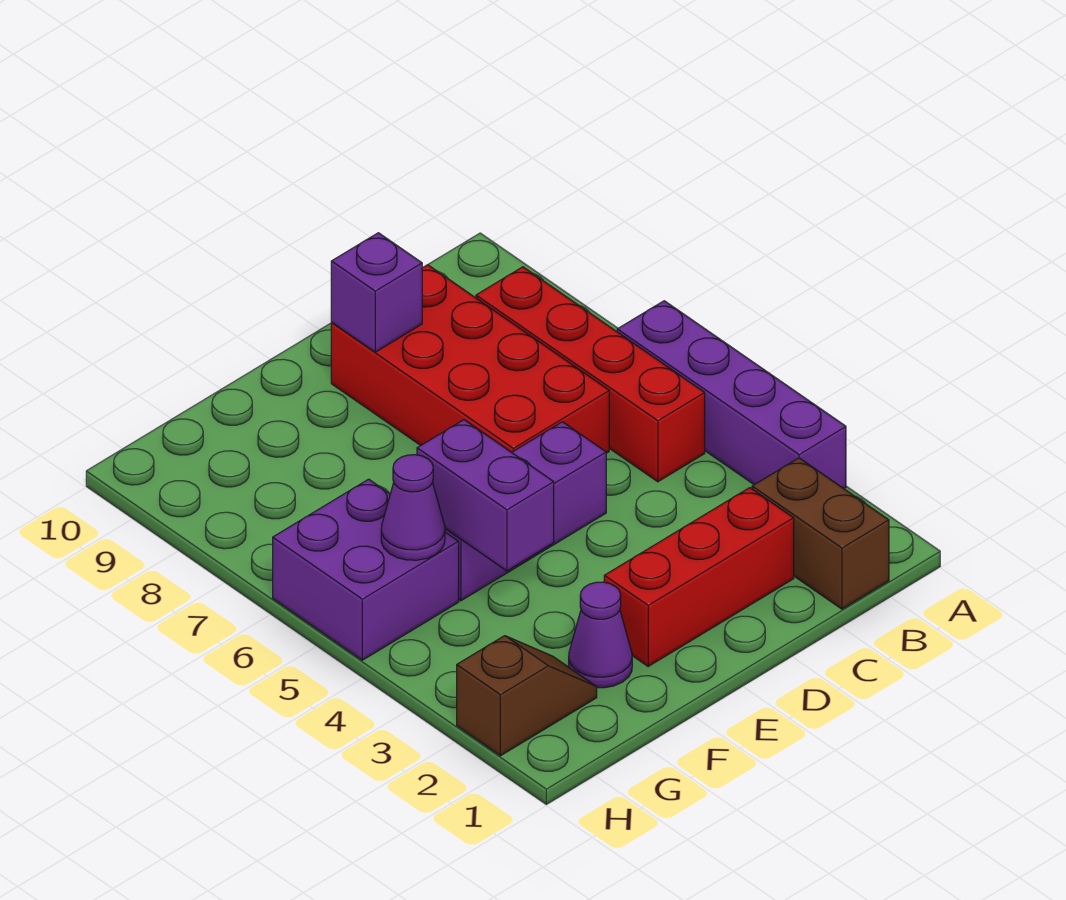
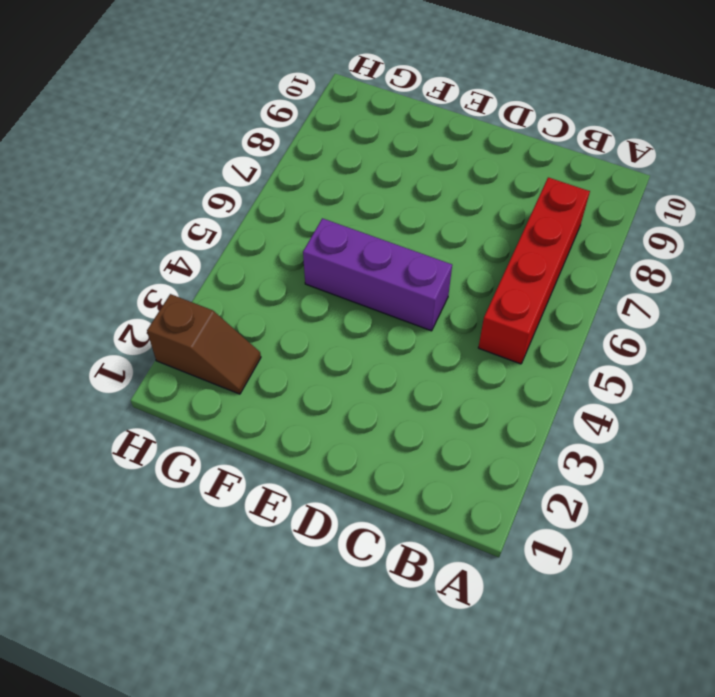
none -> purple 1x4 brick [617,301,846,489]
none -> brown 1x2 brick [752,458,889,609]
none -> red 1x3 brick [604,488,794,666]

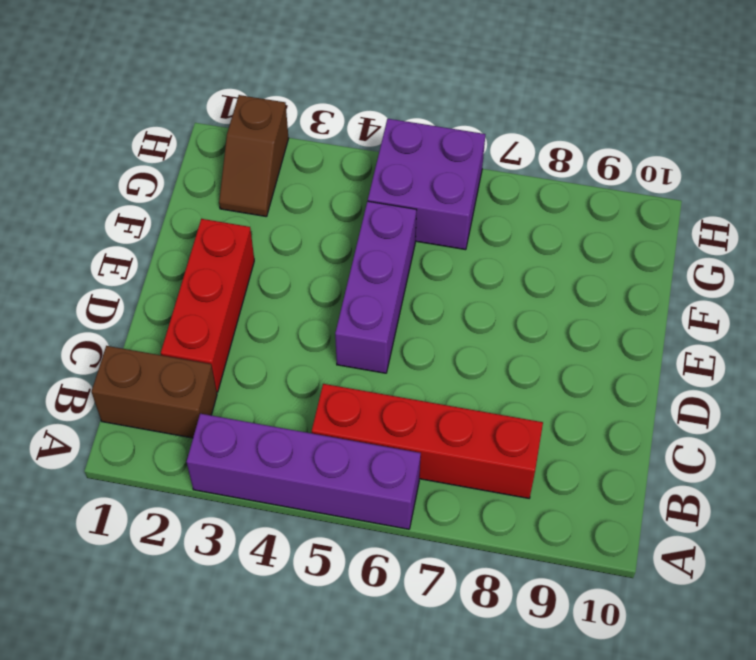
none -> red 2x4 brick [331,265,609,453]
none -> purple 1x1 cone [569,582,632,688]
none -> purple 1x1 brick [331,233,422,352]

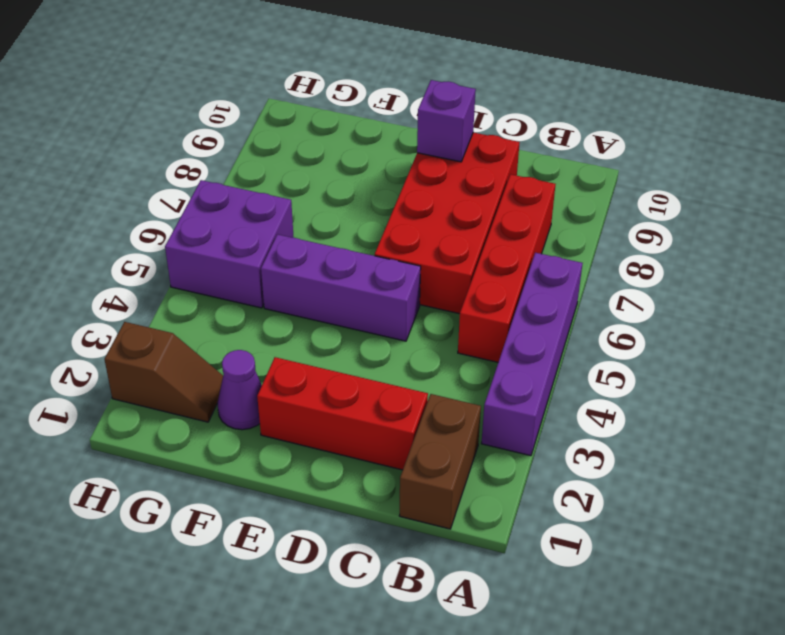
none -> purple 1x2 brick [417,420,554,571]
none -> purple 1x1 cone [381,455,445,560]

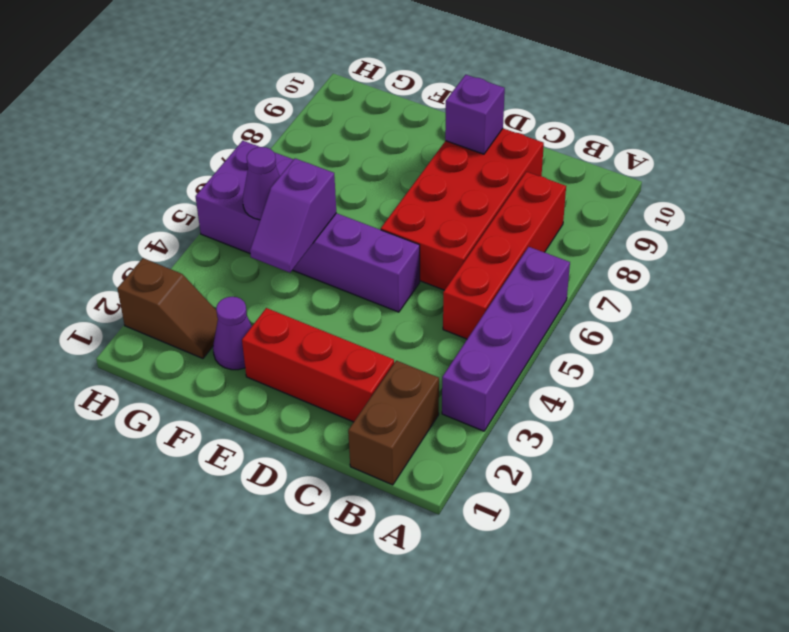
purple 1x2 slope [250,158,336,273] -> purple 1x2 brick [417,420,554,571]

